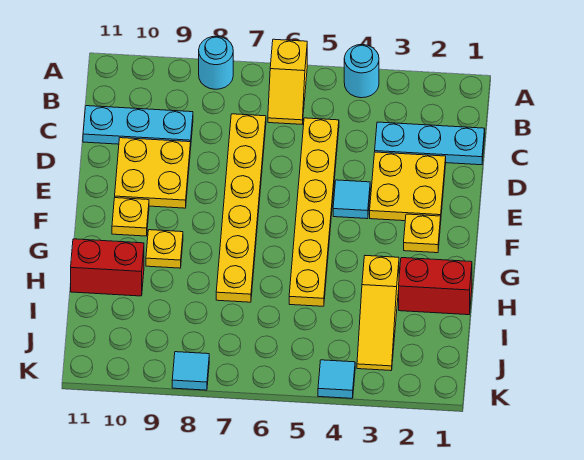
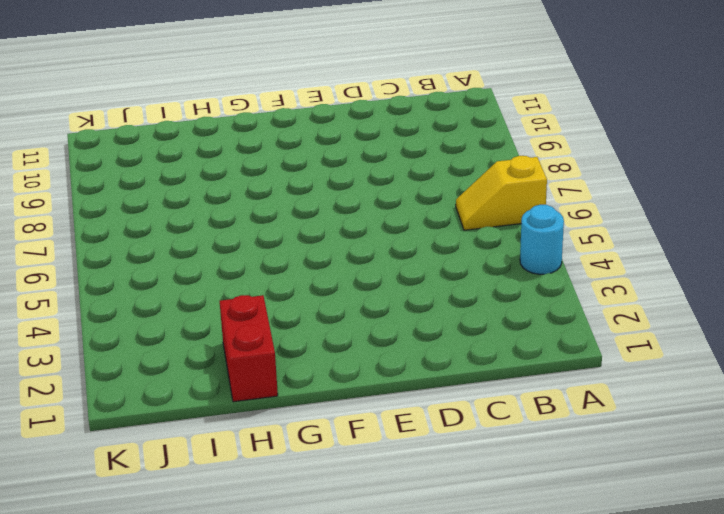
none -> cyan 1x1 round brick [199,36,233,89]
none -> cyan 1x3 plate [375,122,485,165]
none -> yellow 1x6 plate [289,118,339,306]

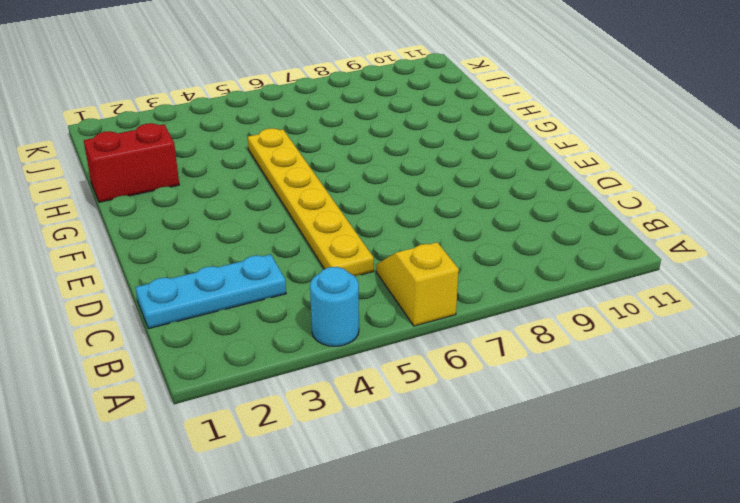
none -> cyan 1x1 round brick [199,36,233,89]
none -> yellow 1x6 plate [216,114,266,302]
none -> cyan 1x3 plate [83,106,193,144]

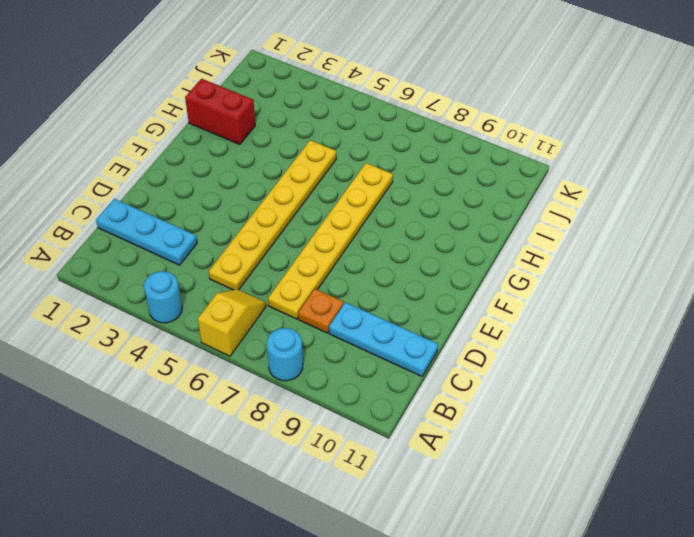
orange 1x1 plate [298,289,344,333] -> none
none -> yellow 2x2 plate [370,152,446,221]
none -> yellow 2x2 plate [115,138,191,208]
none -> cyan 1x1 tile [333,180,370,219]

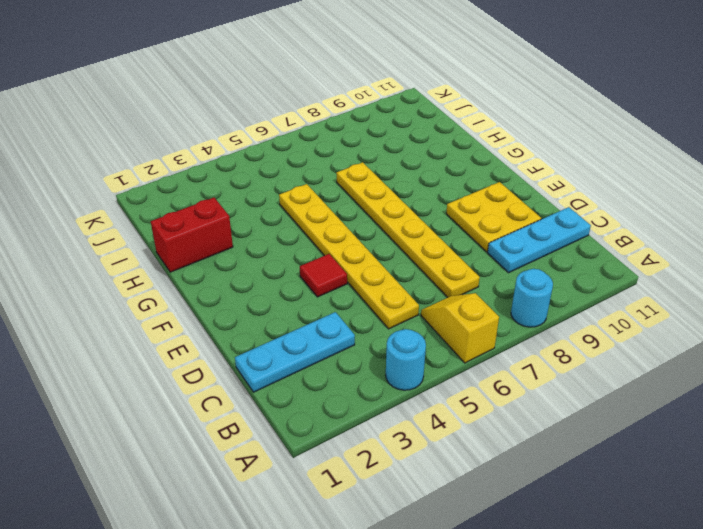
red 1x1 tile [300,254,347,297] -> cyan 1x1 tile [333,180,370,219]
none -> yellow 2x2 plate [370,152,446,221]
none -> yellow 1x1 plate [404,214,441,253]
none -> yellow 1x1 plate [112,198,149,236]

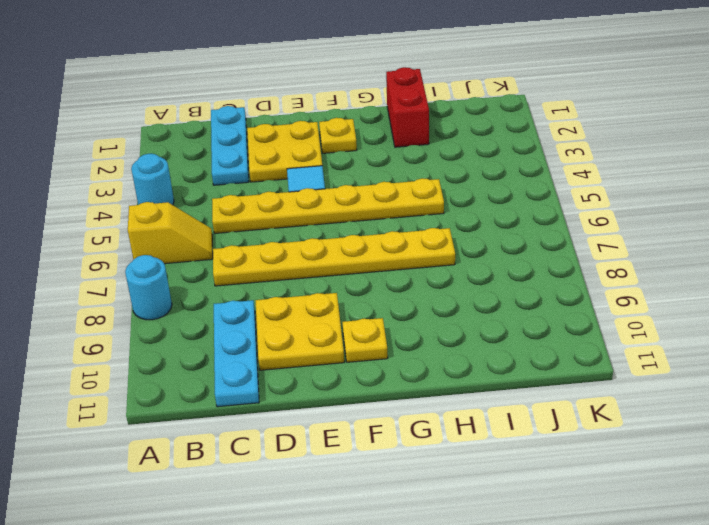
none -> yellow 1x1 plate [146,230,183,268]
none -> yellow 1x3 slope [357,256,399,371]
none -> red 1x2 brick [71,239,144,296]

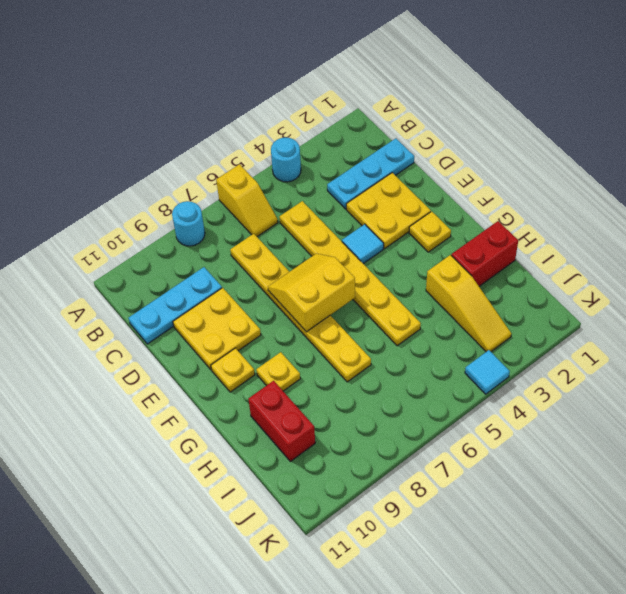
yellow 2x2 slope [268,253,355,332] -> none
red 1x2 brick [248,381,315,461] -> red 1x2 brick turned to [71,239,144,296]
none -> cyan 1x1 tile [172,352,209,390]

